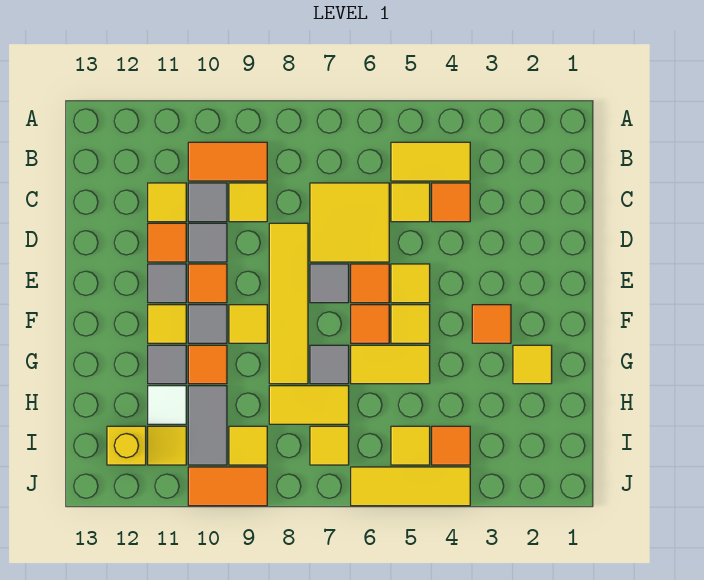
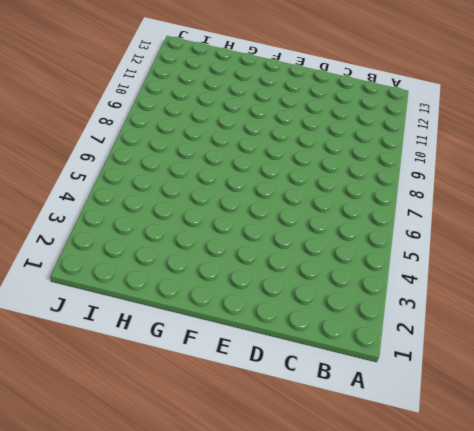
none -> yellow 1x2 tile [391,142,470,181]
none -> orange 1x2 tile [188,142,267,181]
none -> orange 1x1 tile [432,183,470,222]
none -> yellow 1x1 tile [391,183,430,222]

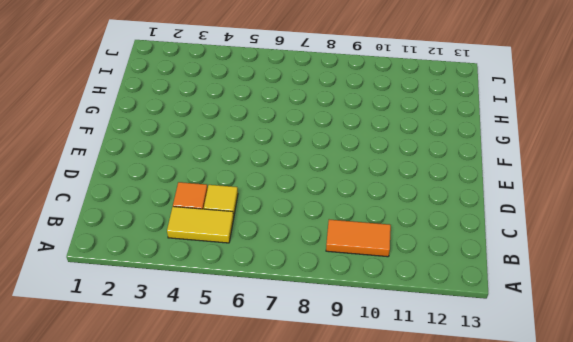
none -> yellow 2x2 tile [310,183,389,262]
none -> yellow 1x1 tile [229,183,267,222]
none -> grey 1x1 tile [188,183,227,222]
none -> yellow 1x1 tile [148,183,186,222]

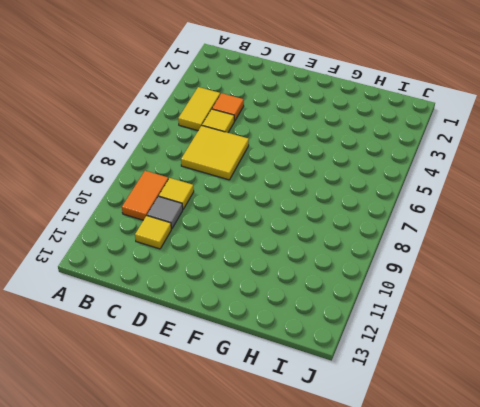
none -> yellow 1x4 tile [269,223,308,384]
none -> grey 1x1 tile [188,223,227,262]
none -> orange 1x1 tile [148,223,186,262]
none -> yellow 1x1 tile [391,264,430,303]

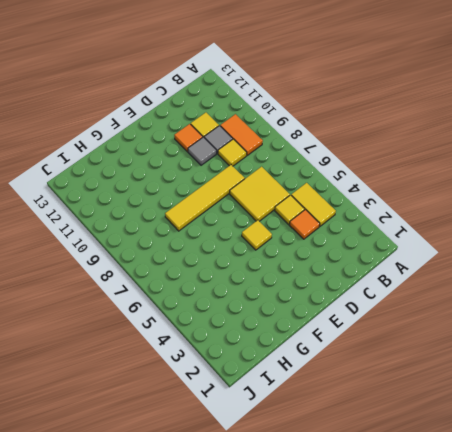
none -> orange 1x1 tile [351,264,389,303]
none -> grey 1x1 tile [310,264,349,303]
none -> orange 1x1 tile [188,264,227,303]
none -> grey 1x1 tile [148,264,186,303]

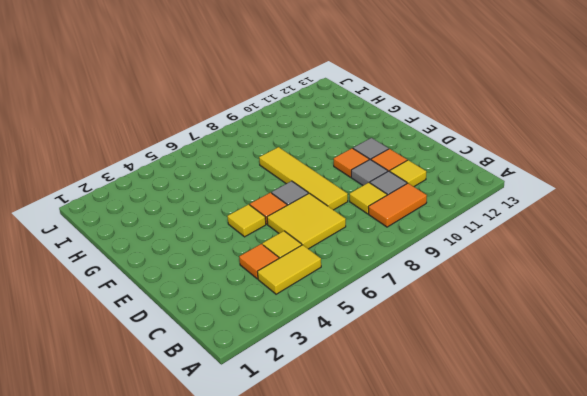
none -> orange 1x1 tile [472,305,511,343]
none -> yellow 1x1 tile [391,305,430,343]
none -> orange 1x1 tile [351,305,389,343]
none -> yellow 1x1 tile [229,305,267,343]

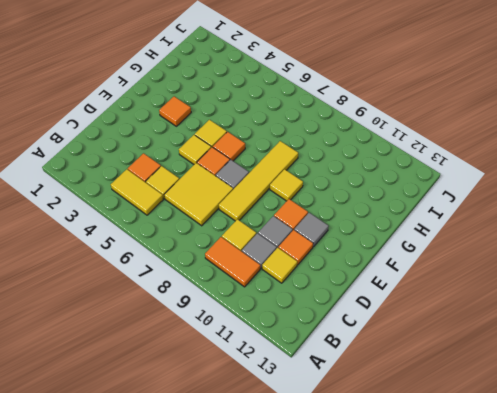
none -> grey 1x1 tile [188,305,227,343]
none -> yellow 1x1 tile [148,305,186,343]
none -> yellow 1x1 tile [513,345,552,384]
none -> yellow 1x2 tile [351,345,430,384]

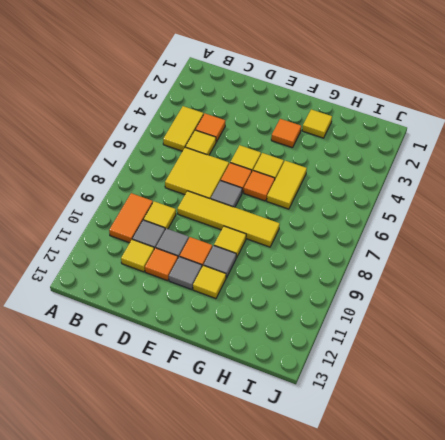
none -> grey 1x1 tile [310,345,349,384]
none -> orange 1x1 tile [188,345,227,384]
none -> grey 1x1 tile [148,345,186,384]
none -> yellow 1x2 tile [269,386,349,424]

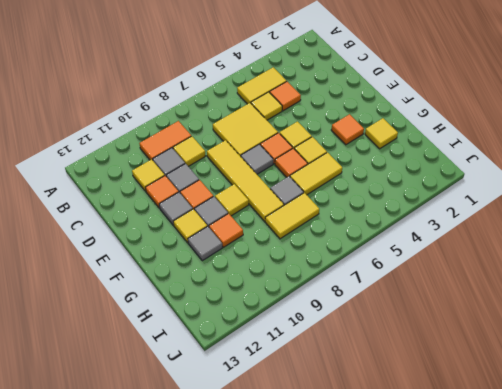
none -> grey 1x2 tile [188,386,227,465]
none -> white 1x1 tile [148,386,186,424]
none -> orange 1x1 tile [432,426,470,465]
none -> yellow 1x1 tile [391,426,430,465]

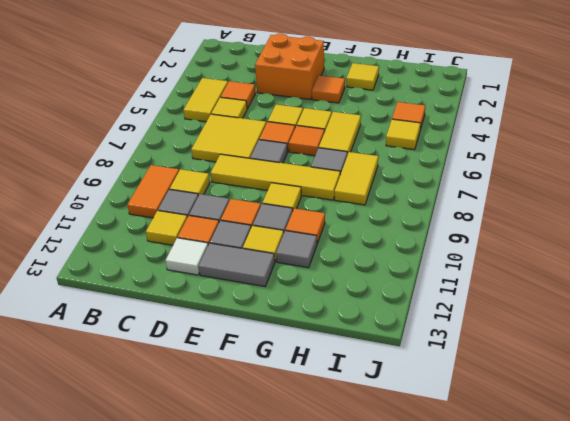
orange 2x2 brick [255,34,324,100] -> none
white 1x1 tile [166,238,208,275] -> white 1x1 tile moved to [148,386,186,424]
grey 1x2 tile [199,243,275,287] -> grey 1x2 tile moved to [188,386,227,465]
none -> yellow 1x1 tile [310,426,349,465]
none -> yellow 1x1 tile [229,426,267,465]
none -> yellow 1x1 tile [148,426,186,465]
none -> yellow 1x1 brick [107,426,146,465]

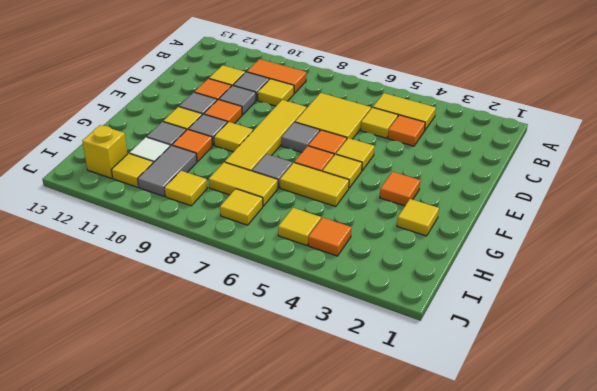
none -> yellow 1x3 tile [351,467,470,506]
none -> orange 1x2 tile [188,467,267,506]

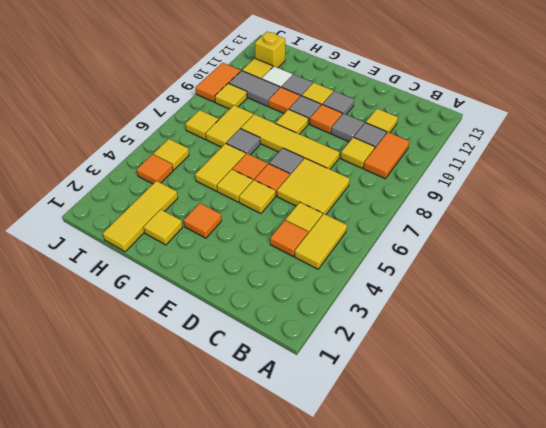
yellow 1x3 tile [103,181,178,252] -> yellow 1x3 tile moved to [351,467,470,506]
none -> orange 1x1 tile [148,223,186,262]

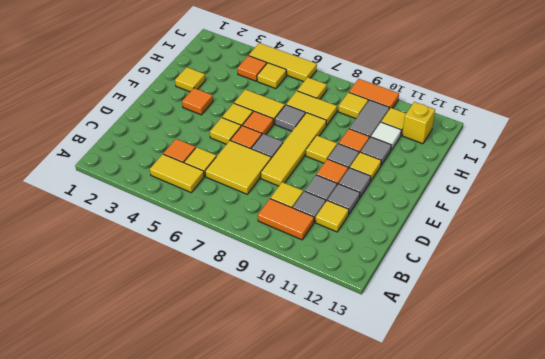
grey 1x1 tile [327,184,360,215] -> orange 1x1 tile [148,223,186,262]

